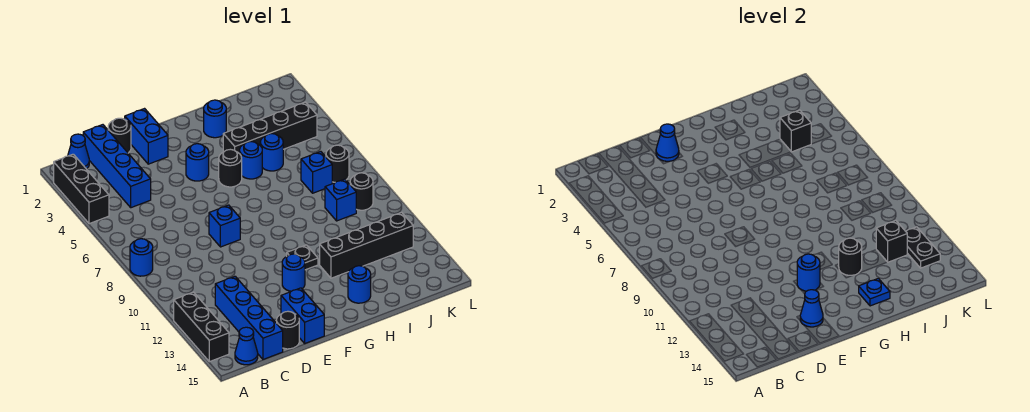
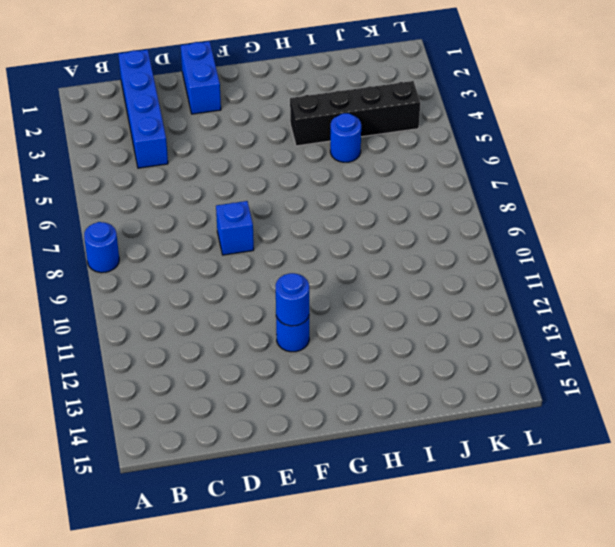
none -> black 1x3 brick [54,154,109,224]
none -> black 1x3 brick [174,292,229,362]
none -> blue 1x1 cone [68,134,89,169]
none -> blue 1x1 cone [235,327,258,365]

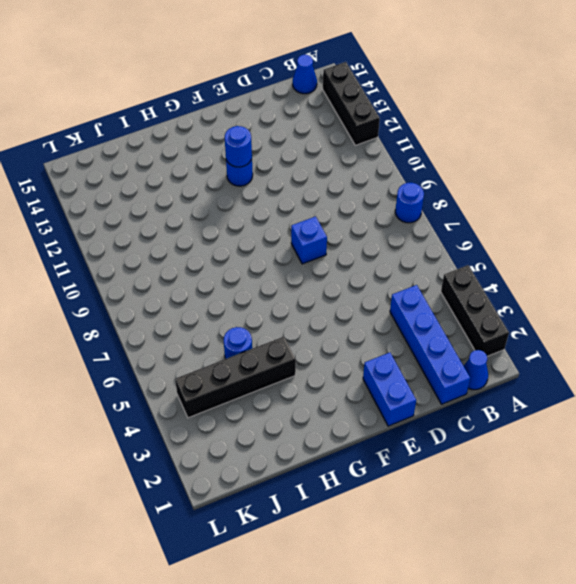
none -> blue 1x4 brick [215,276,283,359]
none -> black 1x1 round brick [108,118,131,153]
none -> black 1x1 round brick [277,311,299,349]
none -> blue 1x2 brick [281,288,324,343]

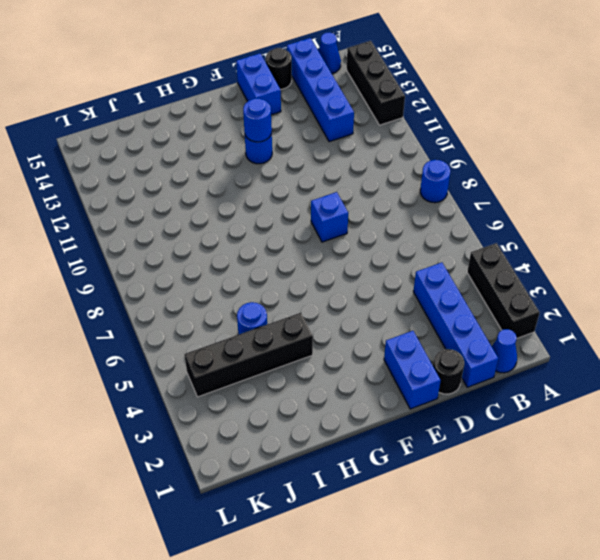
none -> blue 1x1 round brick [186,144,209,181]
none -> black 1x1 round brick [219,149,242,187]
none -> black 1x1 plate [287,245,318,270]
none -> blue 1x1 round brick [204,100,226,138]

